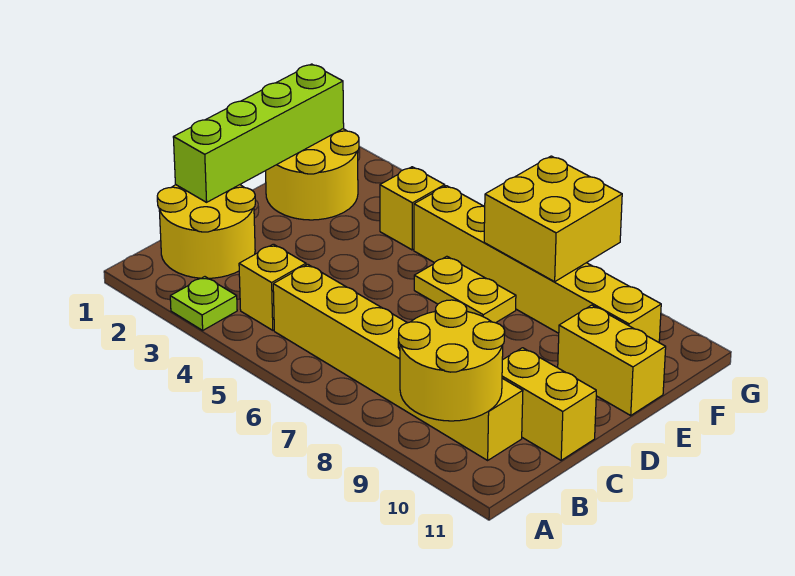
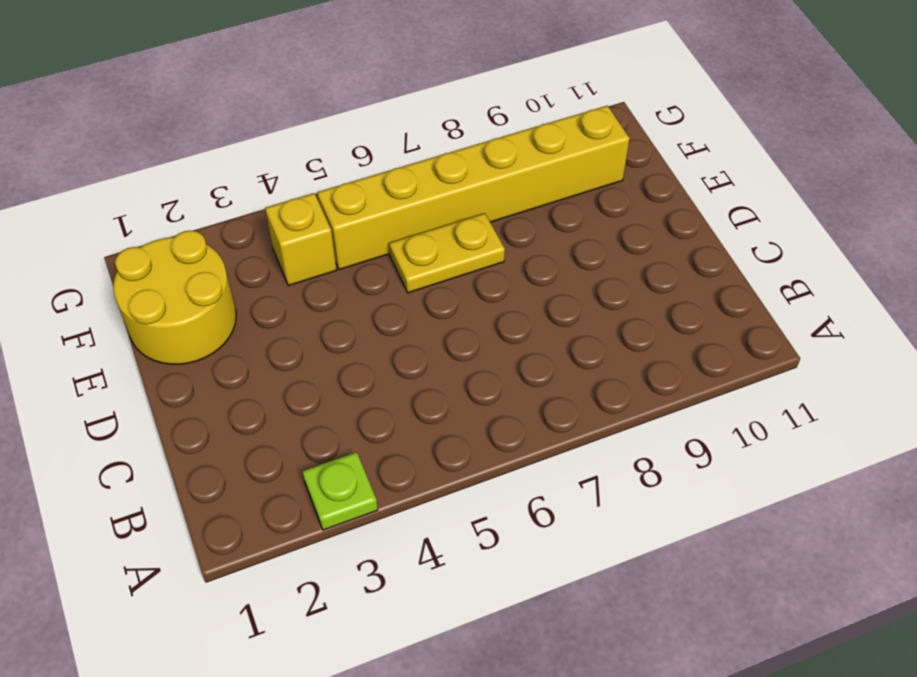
none -> yellow 2x2 round brick [157,185,255,278]
none -> yellow 1x1 brick [239,244,306,330]
none -> yellow 1x6 brick [273,264,523,460]

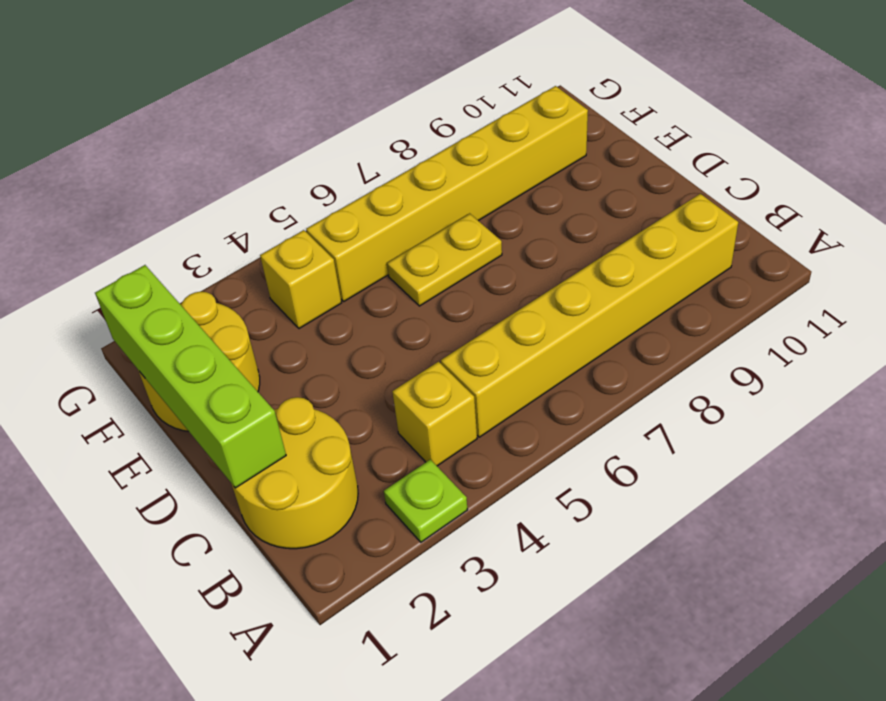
none -> yellow 1x2 brick [502,348,596,460]
none -> yellow 1x2 brick [558,305,666,415]
none -> yellow 2x2 round brick [399,300,505,421]

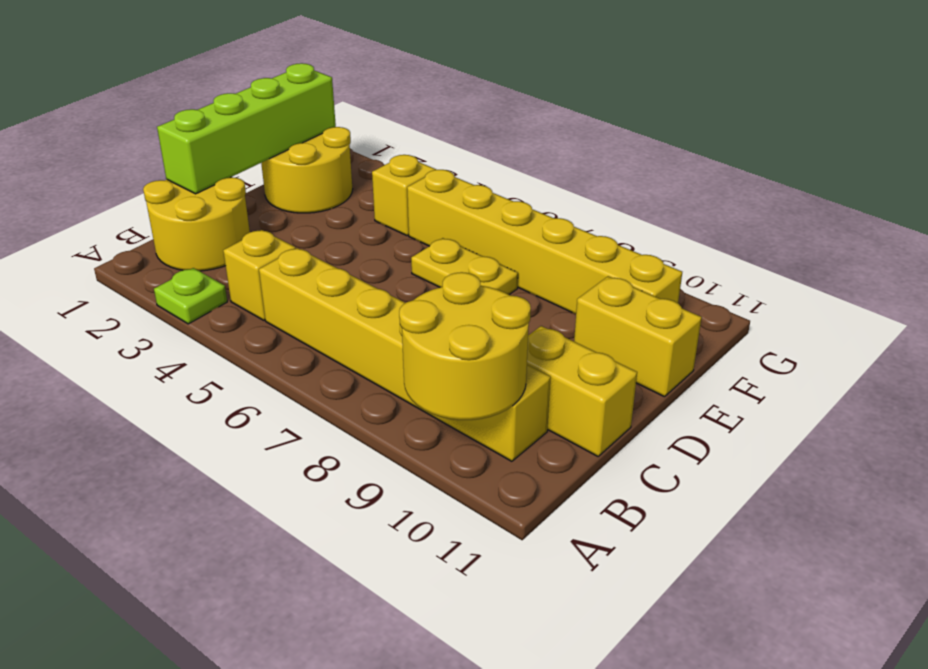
none -> yellow 2x2 brick [484,156,622,282]

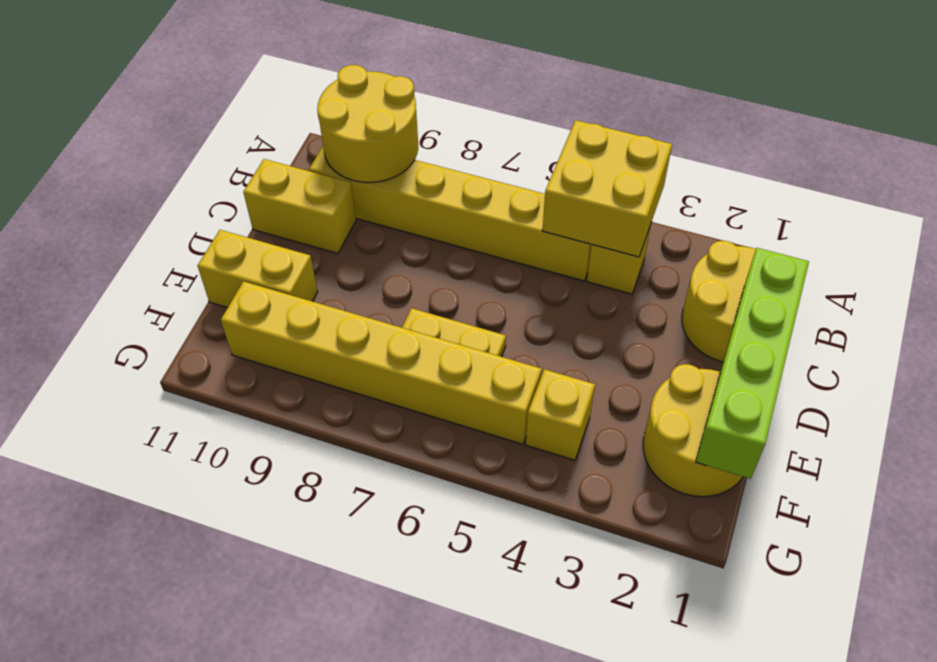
yellow 2x2 brick [542,120,672,257] -> yellow 2x2 brick moved to [484,156,622,282]
none -> lime 1x1 plate [170,277,237,330]

